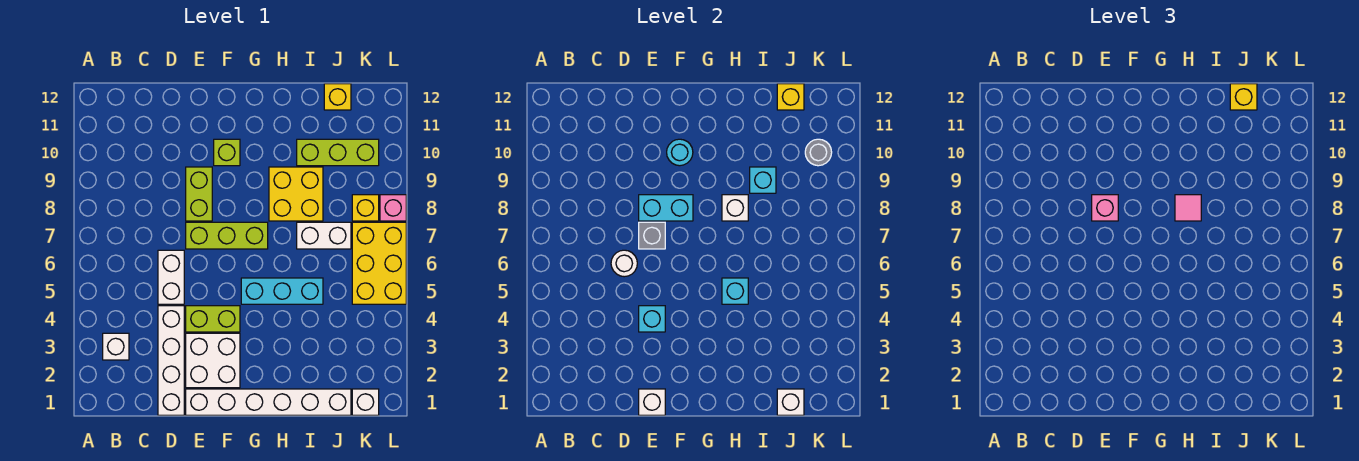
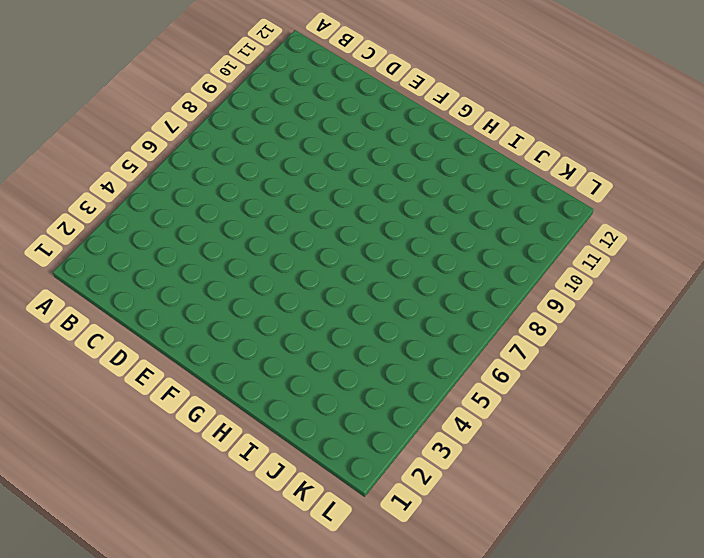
none -> white 1x1 brick [103,333,129,360]
none -> white 1x4 brick [158,306,184,415]
none -> white 1x2 brick [158,250,184,304]
none -> white 1x6 brick [186,389,351,415]

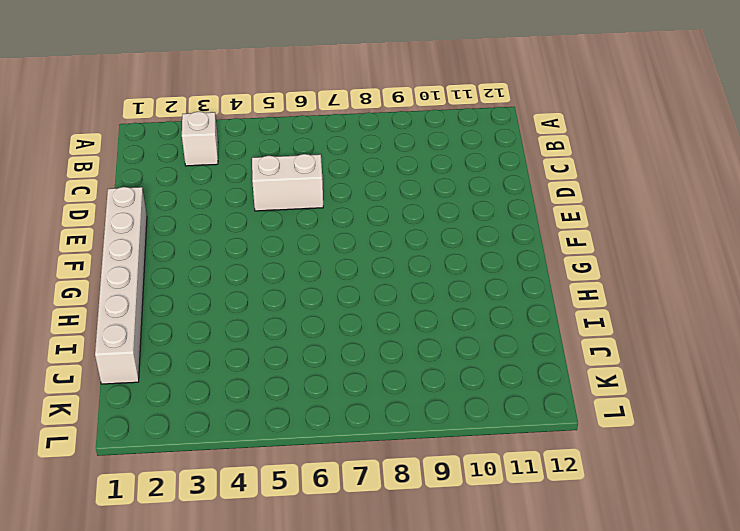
none -> white 1x4 brick [158,306,184,415]
none -> white 2x2 brick [186,333,240,388]
none -> lime 1x2 brick [186,306,240,332]
none -> lime 1x3 brick [186,222,268,249]

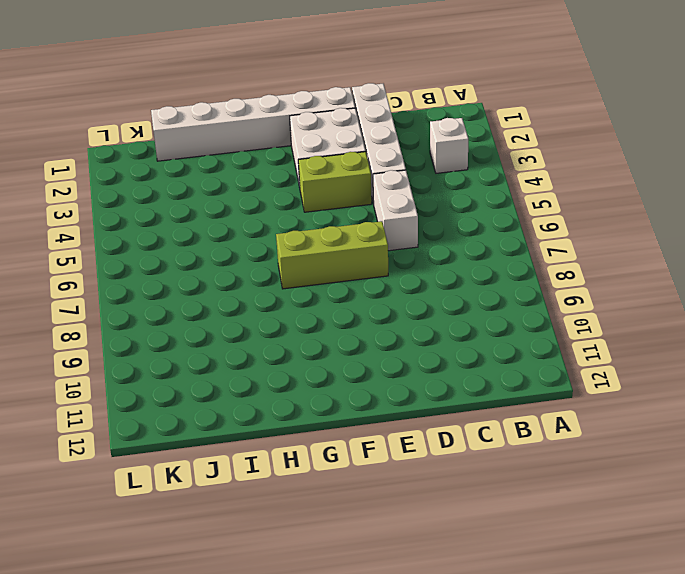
none -> lime 1x2 brick [186,167,212,221]
none -> lime 1x1 brick [214,139,240,166]
none -> cyan 1x3 brick [241,278,323,304]
none -> yellow 2x2 brick [269,167,323,221]

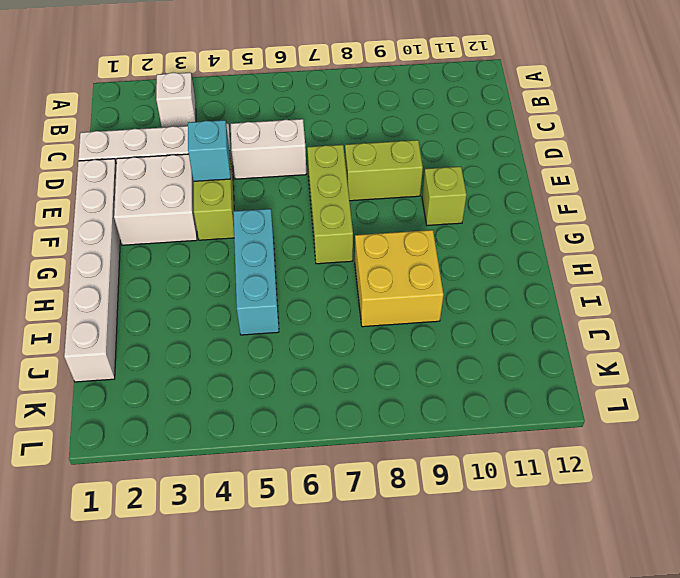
none -> white 1x2 brick [297,222,351,249]
none -> lime 1x3 brick [297,139,379,166]
none -> yellow 1x1 brick [324,84,351,110]
none -> white 1x1 brick [352,389,379,415]

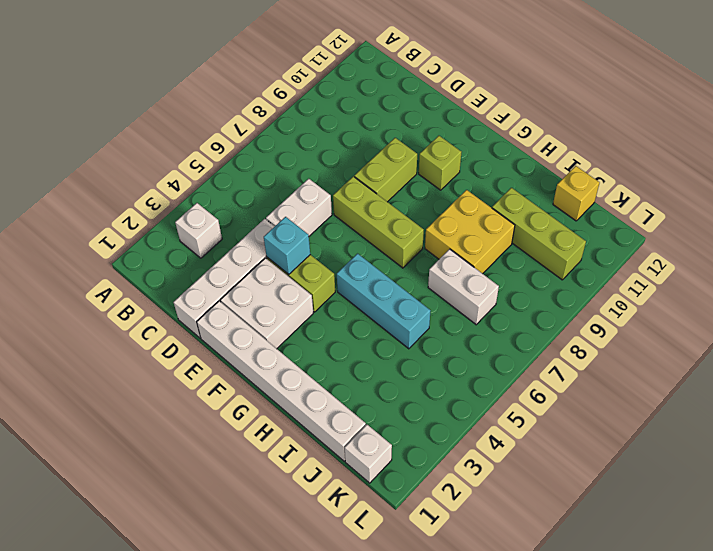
none -> yellow 2x3 brick [352,222,406,304]
none -> yellow 1x1 brick [352,195,379,221]
none -> pink 1x1 brick [380,195,406,221]
none -> white 1x1 round brick [611,250,637,277]

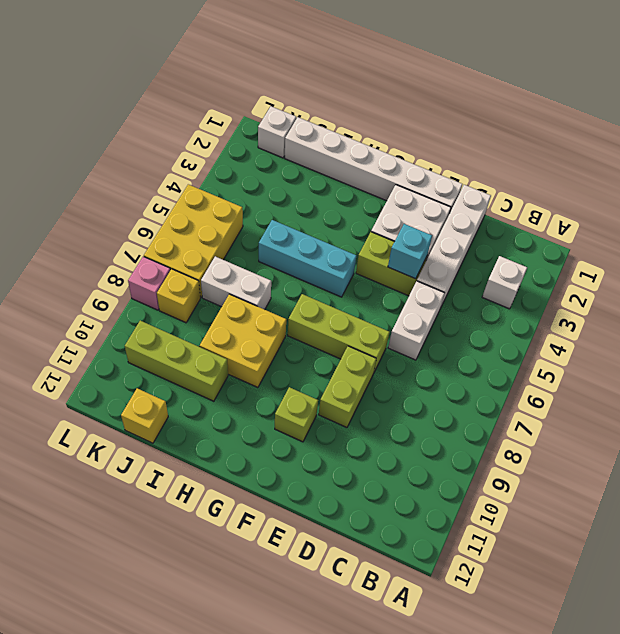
none -> white 1x1 round brick [611,250,637,277]
none -> white 1x1 brick [639,389,665,415]
none -> grey 1x1 brick [639,222,665,249]
none -> cyan 1x2 brick [639,195,693,221]

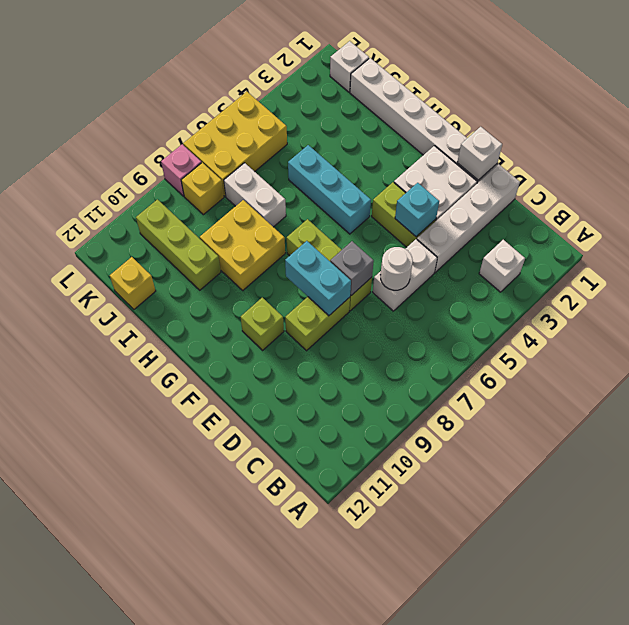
none -> cyan 1x1 round brick [667,139,693,166]
none -> cyan 1x1 brick [722,278,748,304]
none -> white 1x1 brick [722,195,748,221]
none -> cyan 1x1 brick [750,167,776,193]

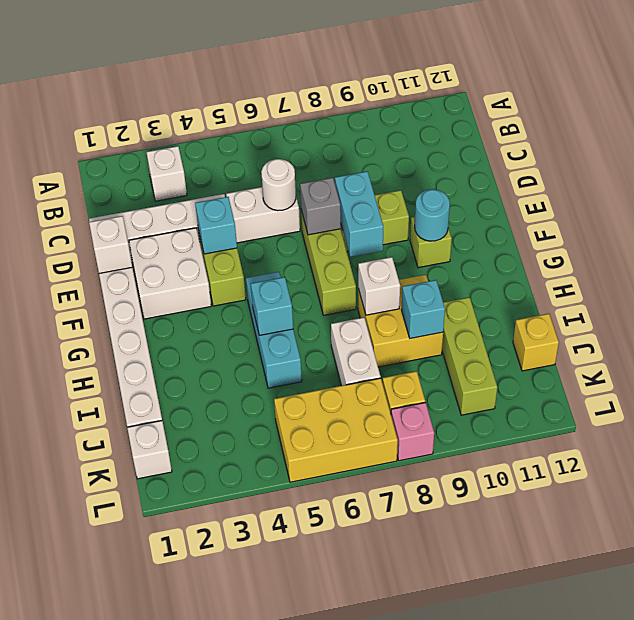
none -> white 1x1 brick [777,389,804,415]
none -> yellow 1x1 brick [777,84,804,110]
none -> grey 1x1 round brick [805,139,832,166]
none -> pink 1x1 brick [1092,195,1118,221]

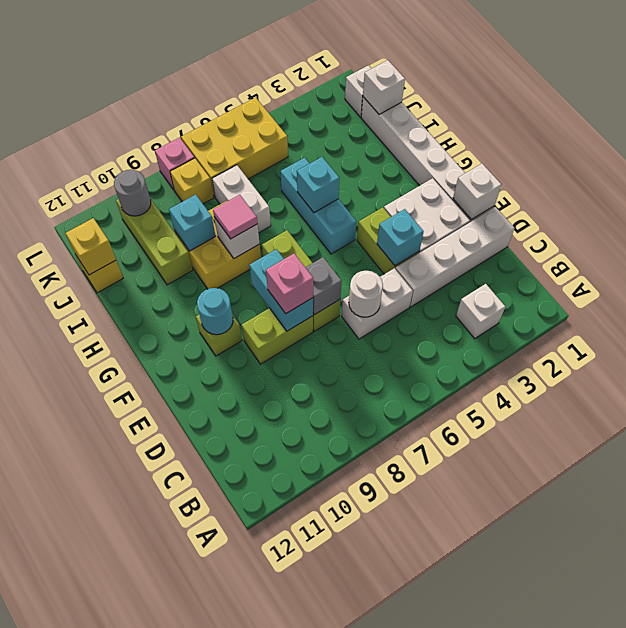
none -> yellow 1x1 brick [1230,84,1257,110]

